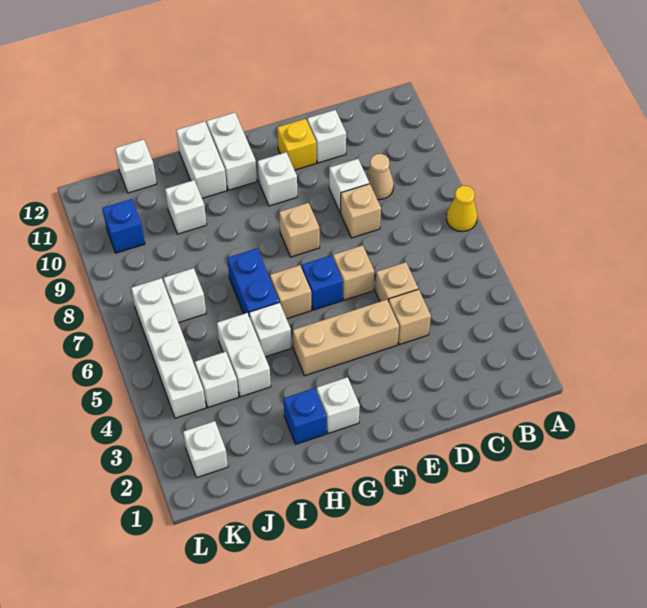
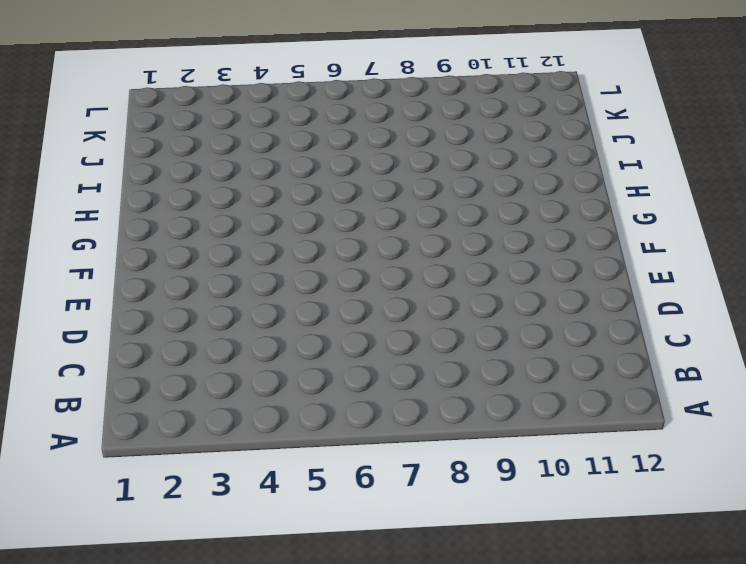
none -> yellow 1x1 cone [446,186,477,232]
none -> tan 1x1 cone [366,154,394,200]
none -> tan 1x1 brick [389,289,431,345]

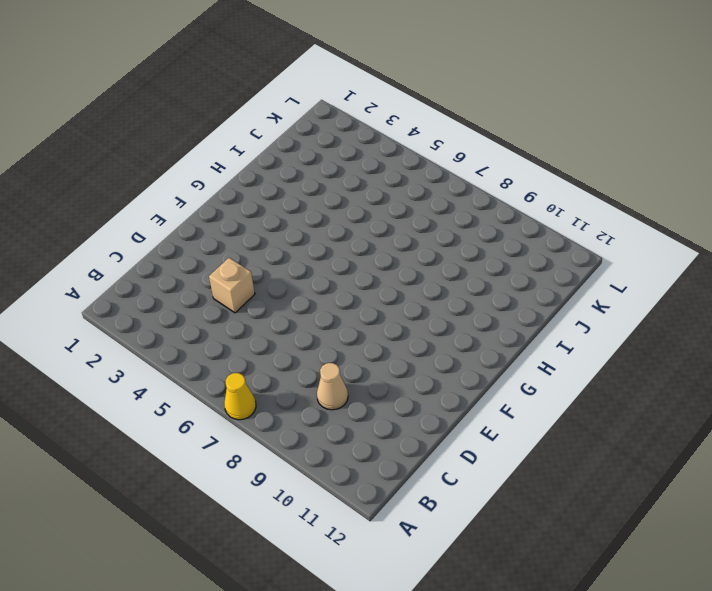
none -> tan 1x1 brick [375,262,418,302]
none -> tan 1x1 brick [341,184,381,238]
none -> white 1x1 brick [329,159,369,213]

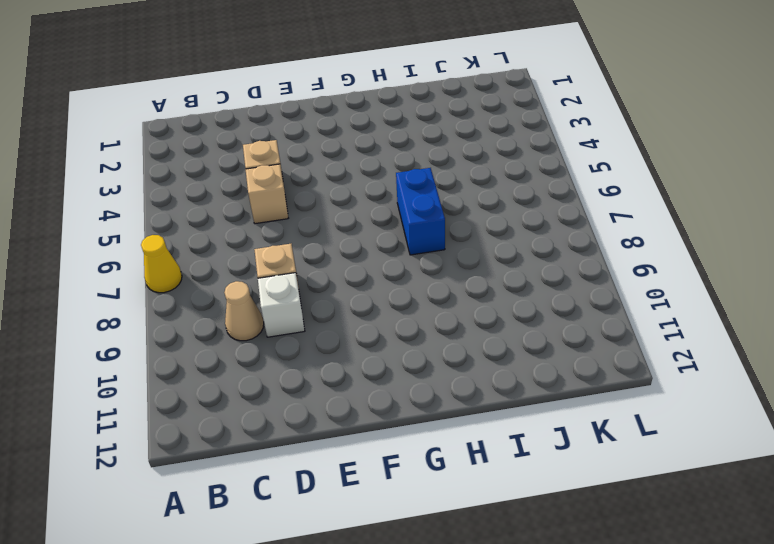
none -> white 1x1 brick [307,110,346,163]
none -> tan 1x3 brick [293,300,399,376]
none -> tan 1x1 brick [333,245,374,300]

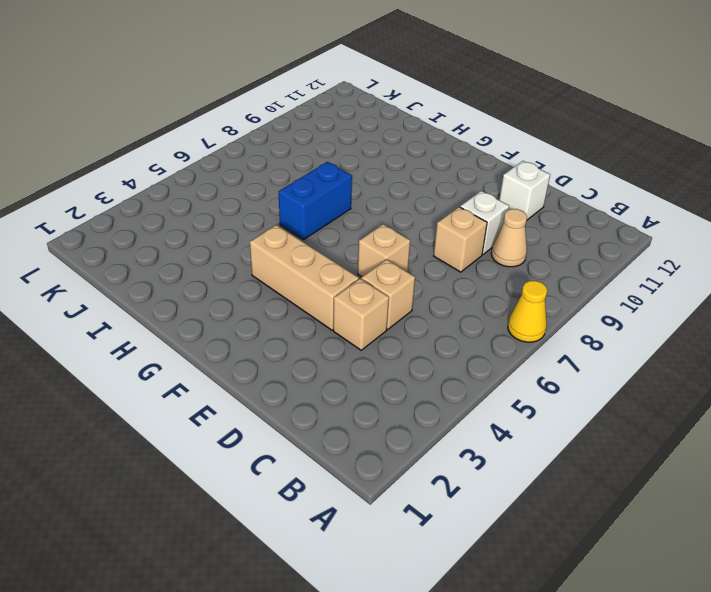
none -> yellow 1x1 brick [277,119,316,170]
none -> blue 1x1 brick [302,255,343,310]
none -> tan 1x1 brick [279,203,320,257]

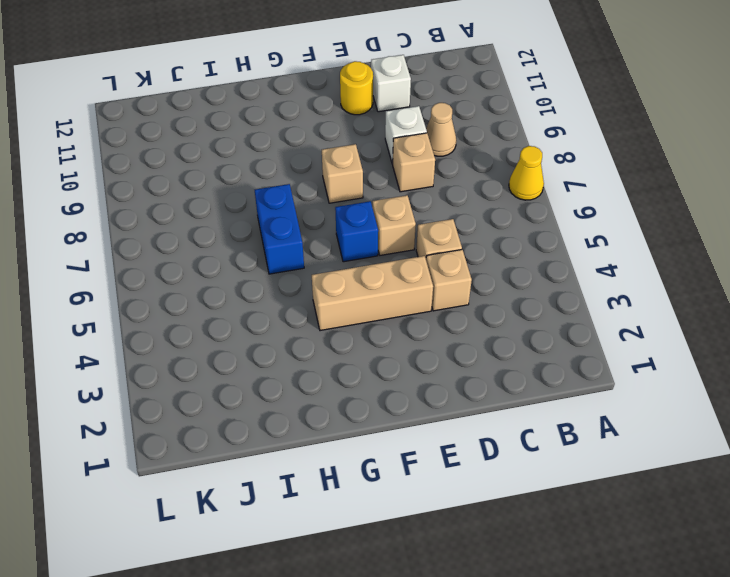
yellow 1x1 round brick [340,61,373,115] -> yellow 1x1 brick [277,119,316,170]
none -> white 1x1 brick [258,152,297,206]
none -> white 1x1 brick [317,377,360,433]
none -> tan 1x1 brick [270,265,311,319]

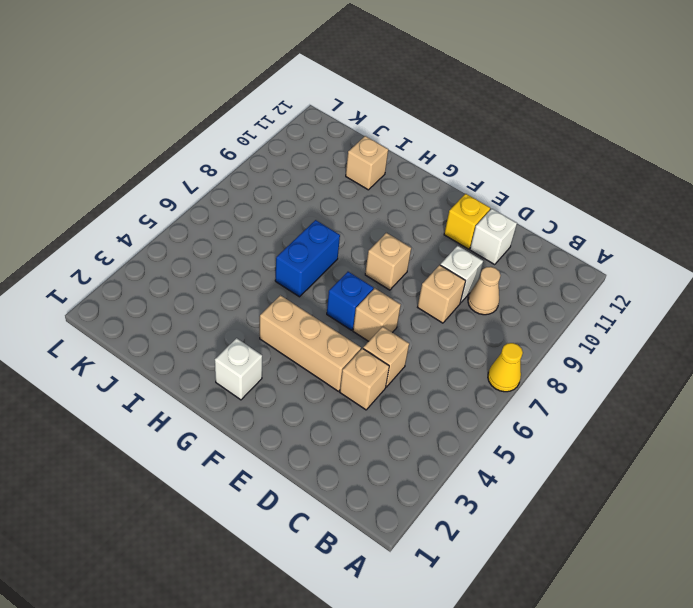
tan 1x1 brick [346,136,388,190] -> tan 1x1 brick moved to [270,265,311,319]
none -> white 1x1 brick [258,152,297,206]
none -> white 1x2 brick [207,113,257,190]
none -> blue 1x1 brick [284,388,327,444]

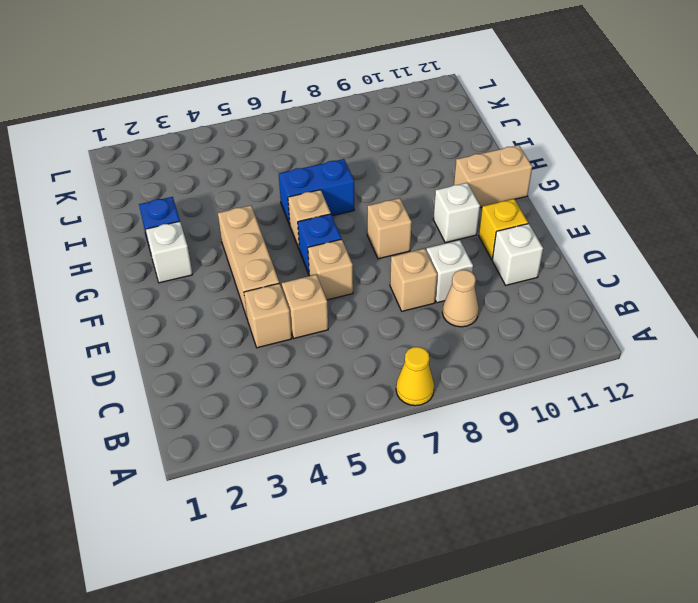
tan 1x2 brick [454,145,532,207] -> white 1x2 brick [207,113,257,190]
none -> white 1x1 brick [249,303,291,357]
none -> white 1x2 brick [176,121,227,198]
none -> white 1x2 brick [217,313,271,397]

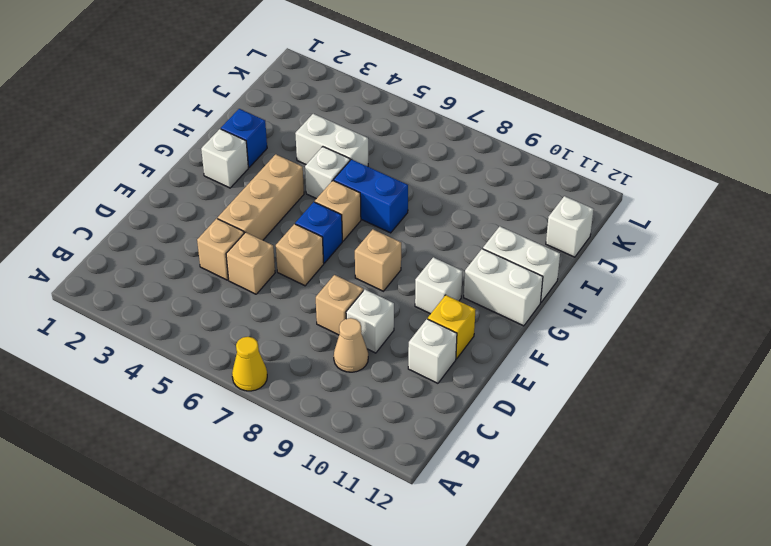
none -> white 1x1 brick [165,180,207,234]
none -> white 1x1 brick [195,352,238,407]
none -> white 1x1 brick [164,268,206,323]

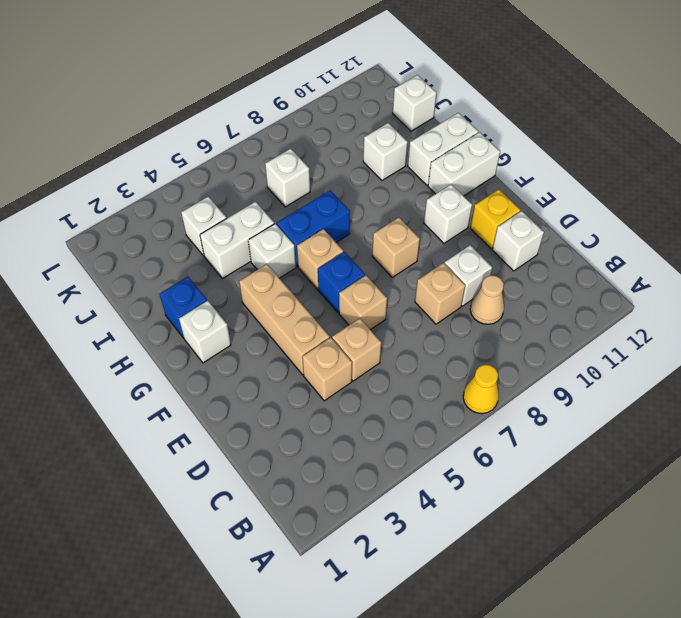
none -> white 1x1 brick [183,421,228,478]
none -> white 1x4 brick [131,278,206,418]
none -> blue 1x1 brick [102,199,145,253]

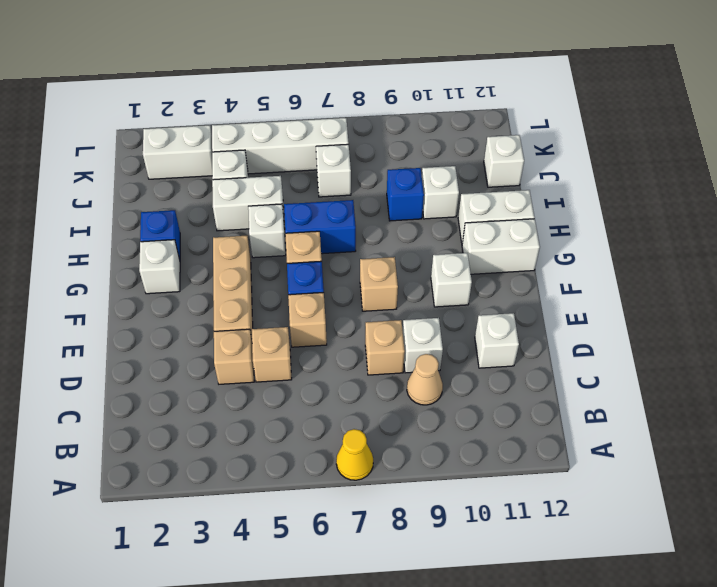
blue 1x1 brick [387,168,424,221] -> blue 1x1 brick moved to [102,199,145,253]
white 1x2 brick [143,125,212,179] -> white 1x1 brick [183,421,228,478]
none -> yellow 1x1 brick [277,119,316,170]

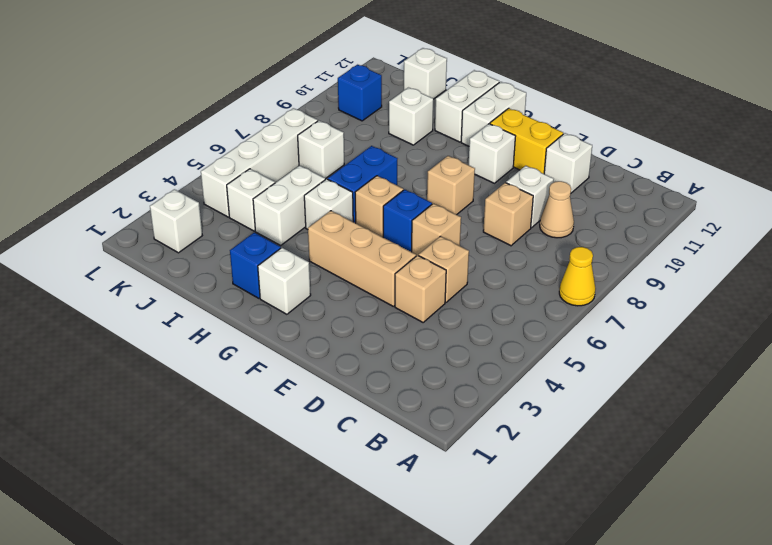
yellow 1x2 brick [490,108,563,174] -> yellow 1x1 brick [277,119,316,170]

